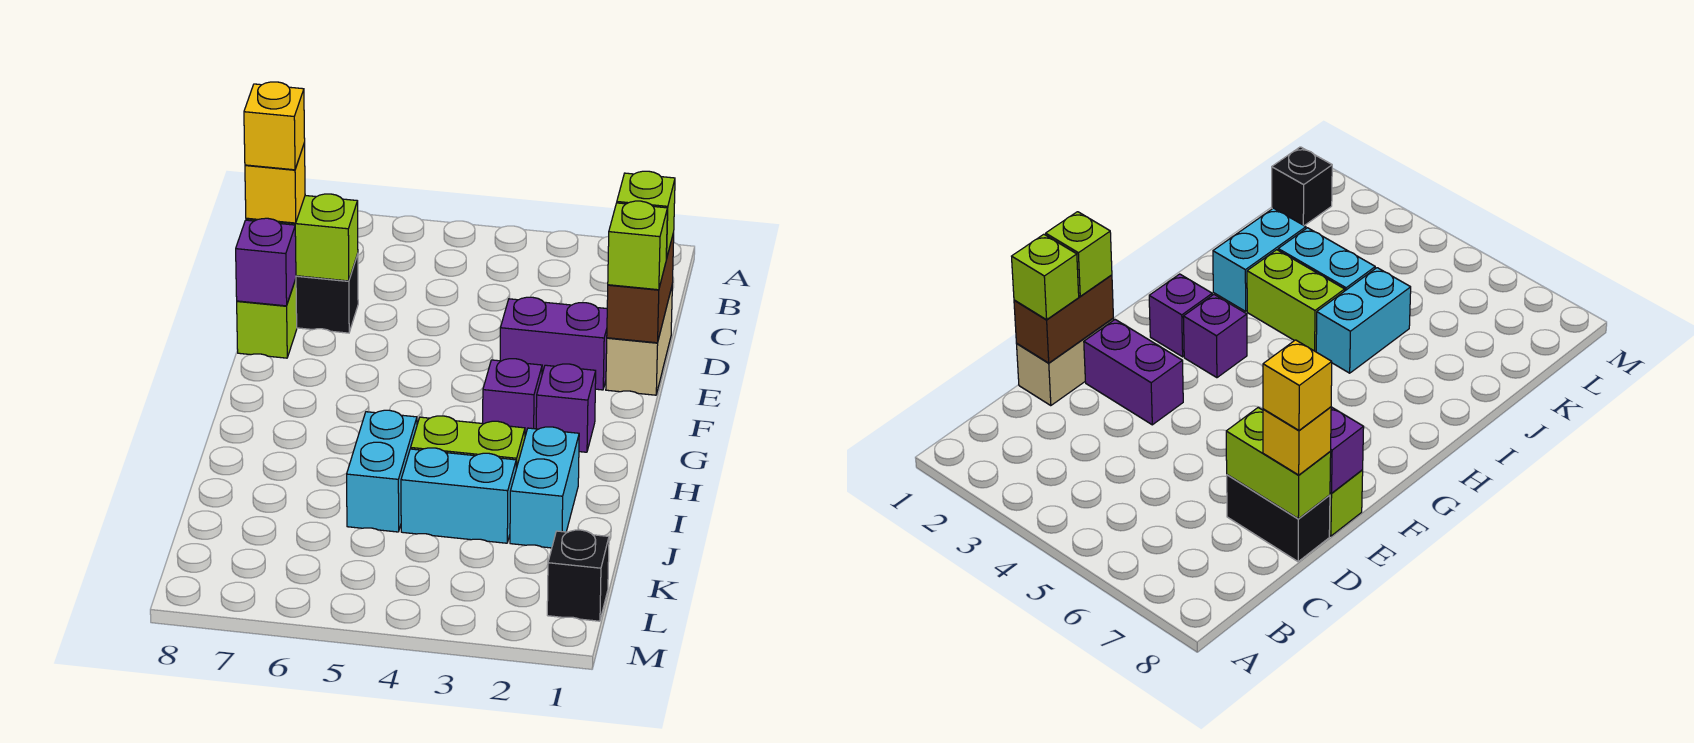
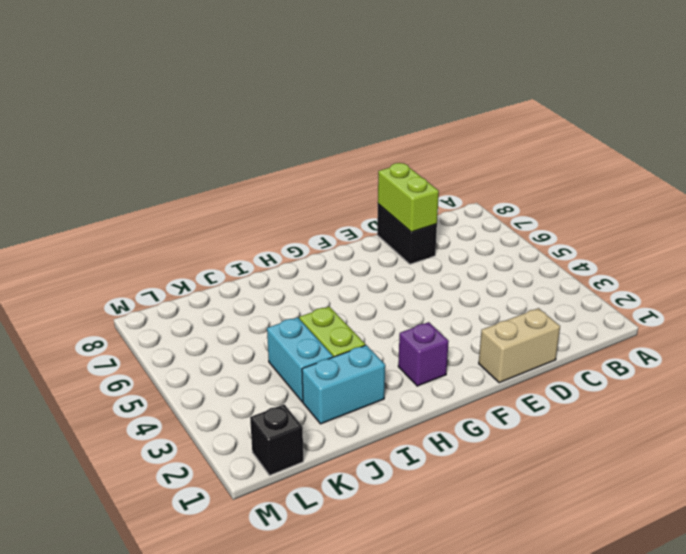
none -> purple 1x2 brick [500,297,607,390]
none -> lime 1x1 brick [237,279,297,358]
none -> purple 1x1 brick [483,359,542,436]

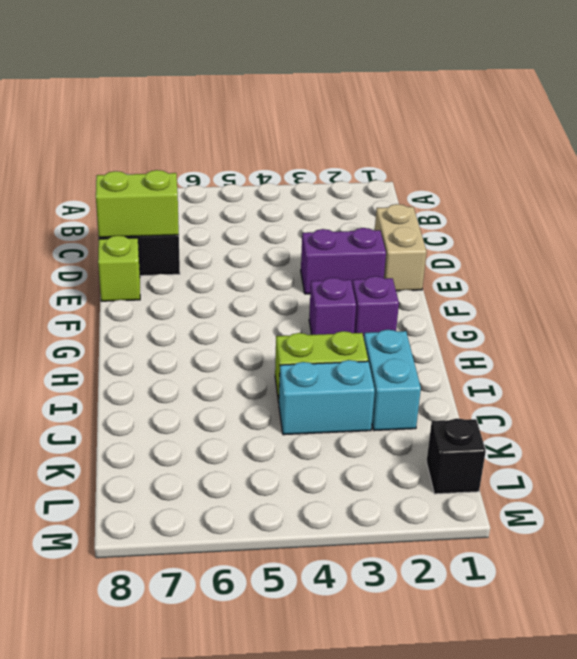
none -> cyan 1x2 brick [347,410,417,532]
none -> brown 1x2 brick [607,233,674,343]
none -> purple 1x1 brick [236,218,296,306]

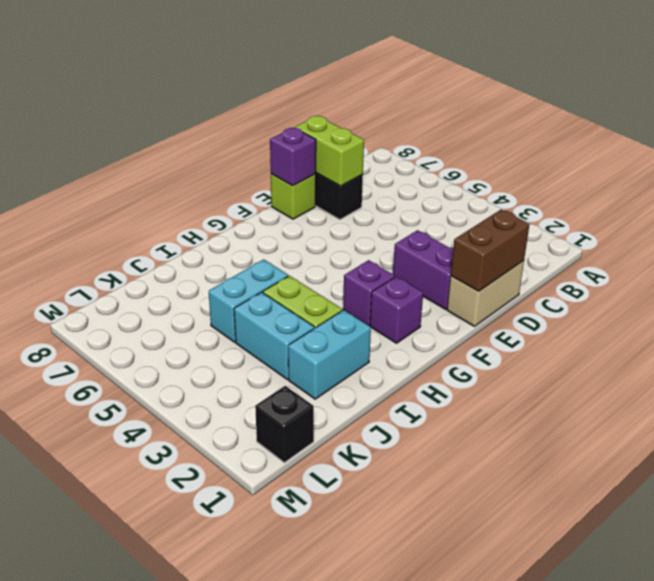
none -> lime 1x1 brick [617,171,675,259]
none -> yellow 1x1 brick [245,143,305,223]
none -> lime 1x1 brick [608,201,667,290]

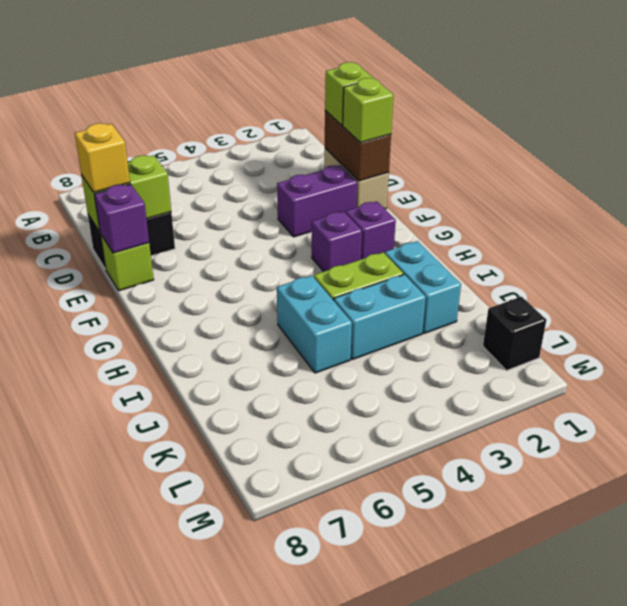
none -> yellow 1x1 brick [244,82,305,170]

